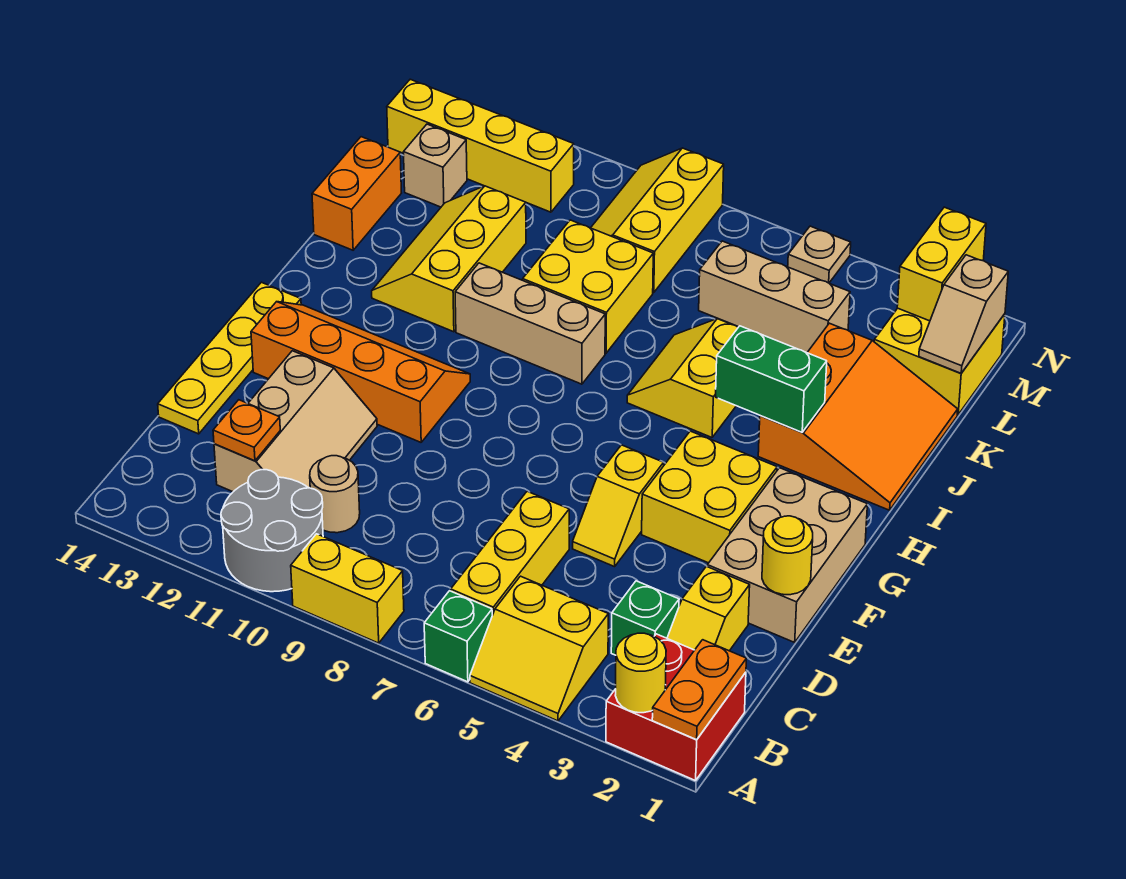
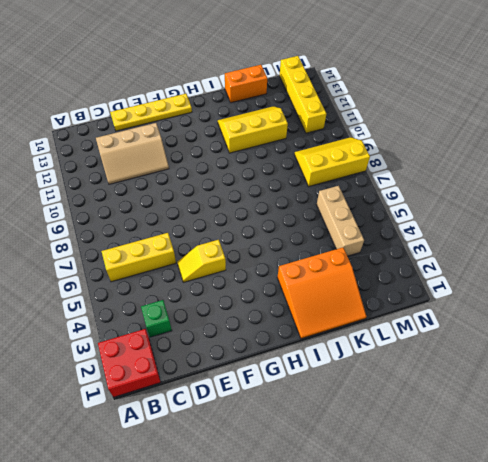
none -> yellow 2x2 slope [470,576,608,721]
none -> green 1x1 brick [424,591,492,682]
none -> yellow 1x2 brick [291,534,404,643]
none -> grey 2x2 round brick [221,470,323,592]

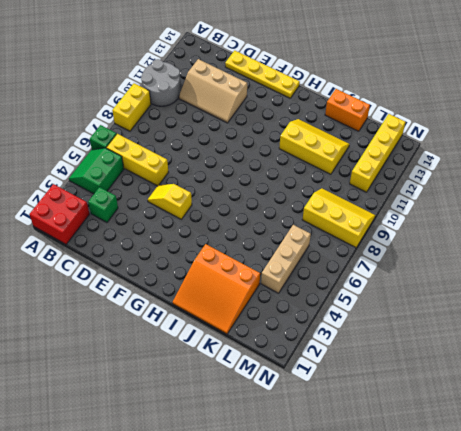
green 2x2 slope [69,148,124,194] -> yellow 2x2 slope [470,576,608,721]
none -> yellow 1x2 slope [667,566,750,651]
none -> tan 1x1 round brick [310,456,360,533]
none -> tan 2x3 brick [707,468,867,642]
none -> yellow 2x2 brick [642,431,777,563]

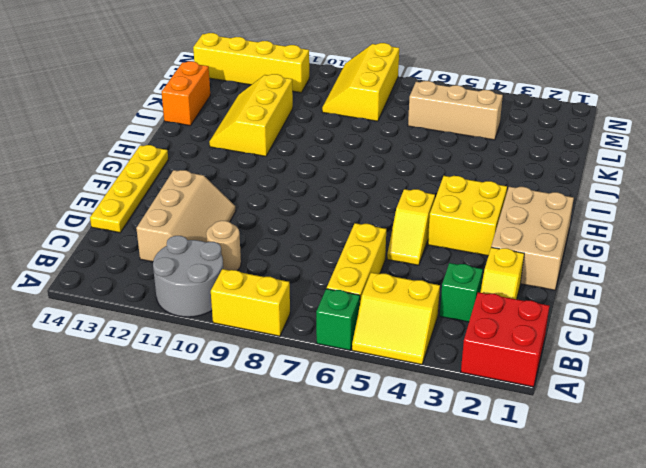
none -> orange 2x4 slope [251,302,470,442]
none -> orange 3x3 slope [758,323,958,510]
none -> yellow 2x2 slope [627,319,738,437]
none -> tan 1x3 brick [455,263,605,384]

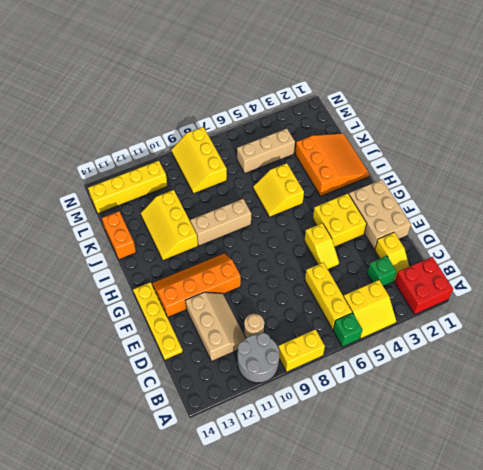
none -> yellow 2x2 brick [523,220,653,353]
none -> yellow 2x2 brick [874,308,1005,415]
none -> tan 1x1 brick [404,124,467,207]
none -> tan 1x1 plate [788,226,851,283]

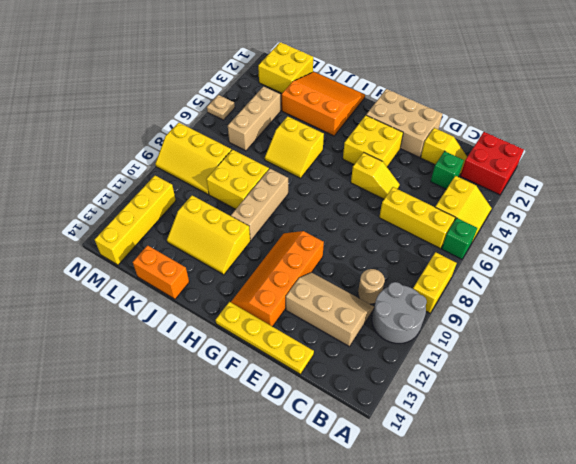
none -> tan 1x1 brick [404,124,467,207]
none -> orange 1x2 plate [652,640,746,740]
none -> yellow 1x1 round brick [615,633,666,713]
none -> orange 1x1 plate [213,400,280,461]

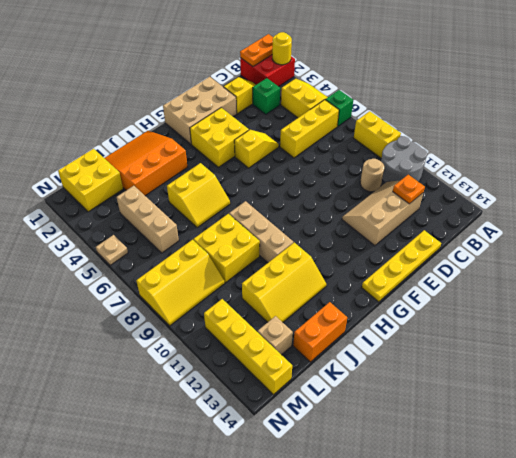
none -> orange 2x4 slope [251,302,470,442]
none -> yellow 1x1 round brick [762,516,813,595]
none -> green 1x2 brick [716,326,827,432]
none -> tan 1x2 slope [919,255,1008,373]

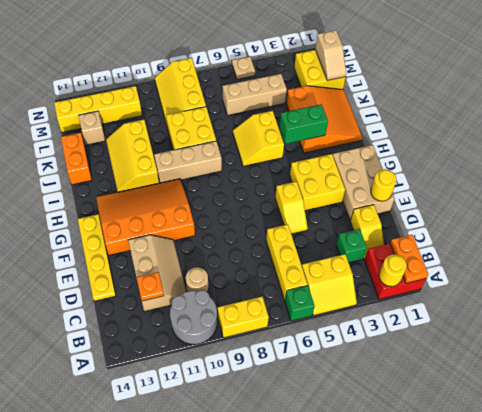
orange 3x4 slope [96,179,195,255] -> orange 2x4 slope [251,302,470,442]
none -> yellow 1x2 brick [897,207,986,321]

